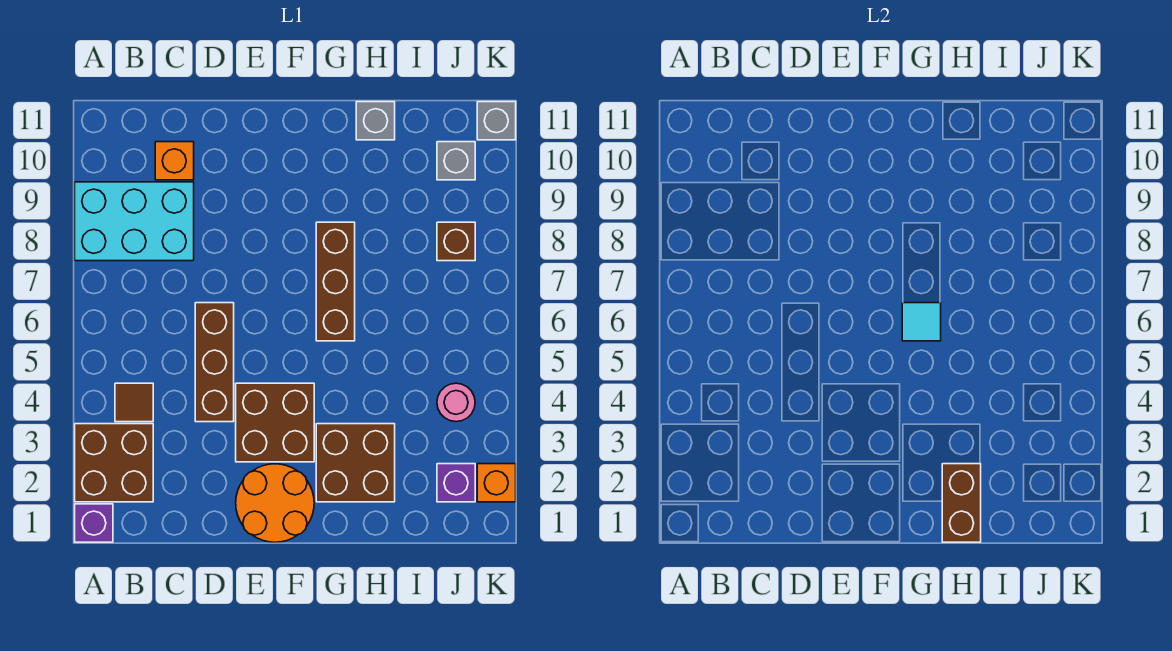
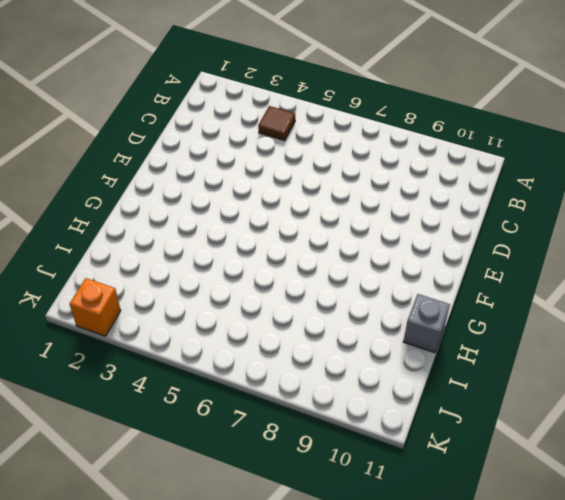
none -> purple 1x1 brick [75,504,113,542]
none -> brown 2x2 brick [75,424,153,502]
none -> cyan 2x3 brick [75,182,194,261]

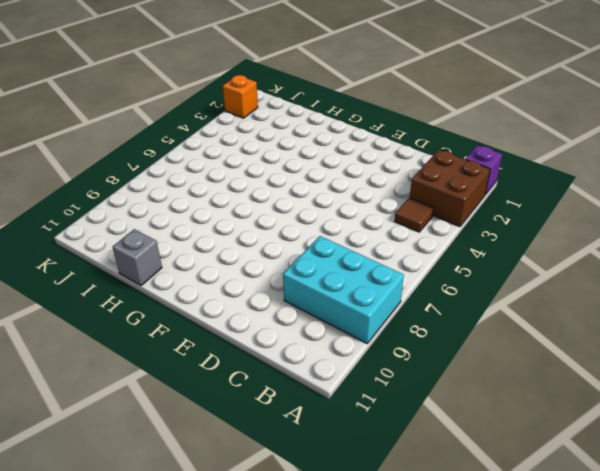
none -> orange 1x1 brick [155,142,194,180]
none -> brown 1x3 brick [195,303,234,422]
none -> orange 2x2 round brick [236,464,314,542]

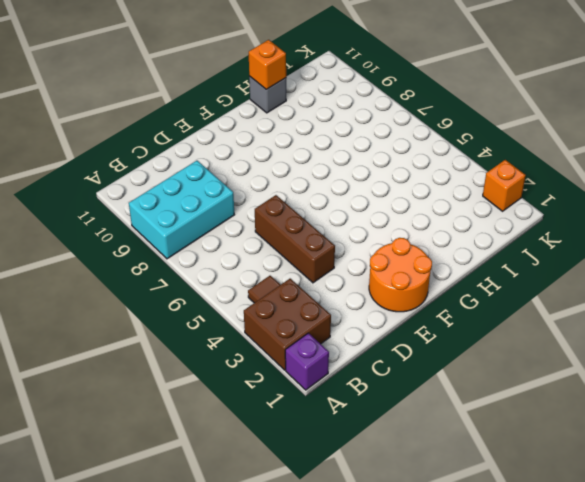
orange 1x1 brick [249,40,286,89] -> orange 1x1 brick moved to [155,142,194,180]
none -> brown 2x2 brick [236,383,314,462]
none -> brown 2x2 brick [316,424,395,502]
none -> brown 1x3 brick [316,222,355,341]

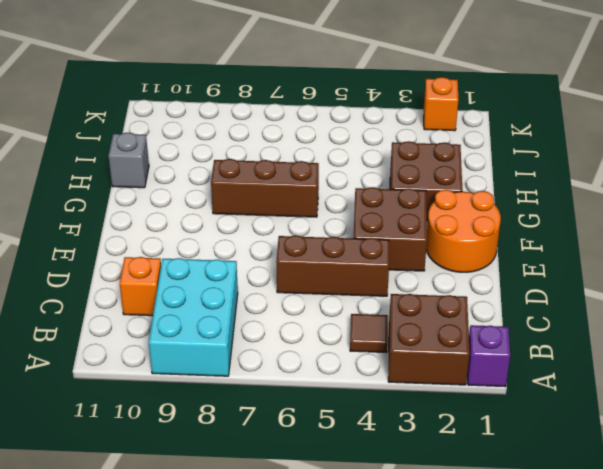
none -> purple 1x1 brick [437,464,475,502]
none -> pink 1x1 round brick [437,383,475,422]
none -> brown 1x1 brick [437,222,475,261]

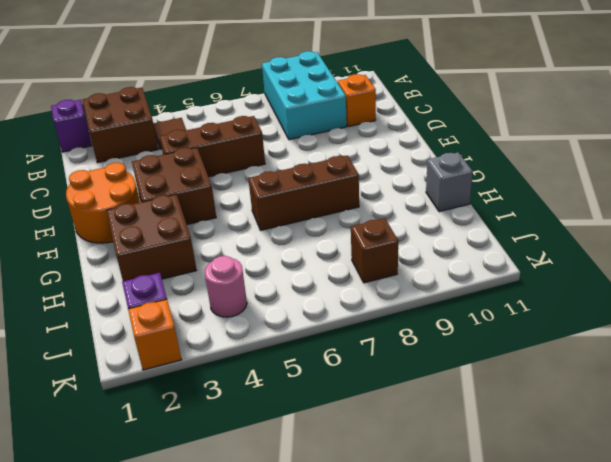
none -> grey 1x1 brick [437,142,475,180]
none -> grey 1x1 brick [477,102,516,140]
none -> cyan 1x1 tile [902,303,941,341]

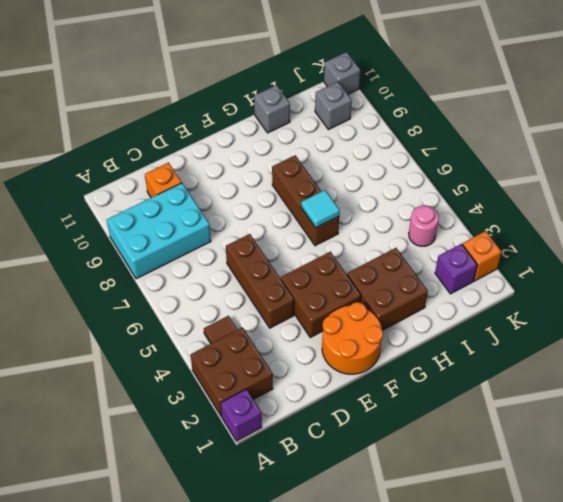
none -> brown 1x1 brick [437,222,475,261]
none -> brown 1x2 brick [942,464,981,542]

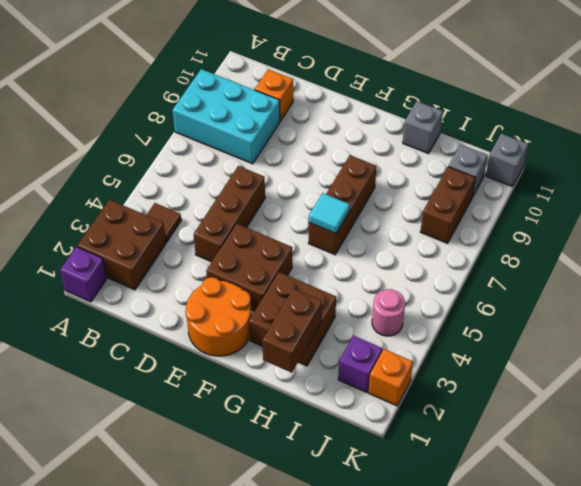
brown 1x2 brick [420,167,475,243] -> brown 1x1 brick [437,222,475,261]

